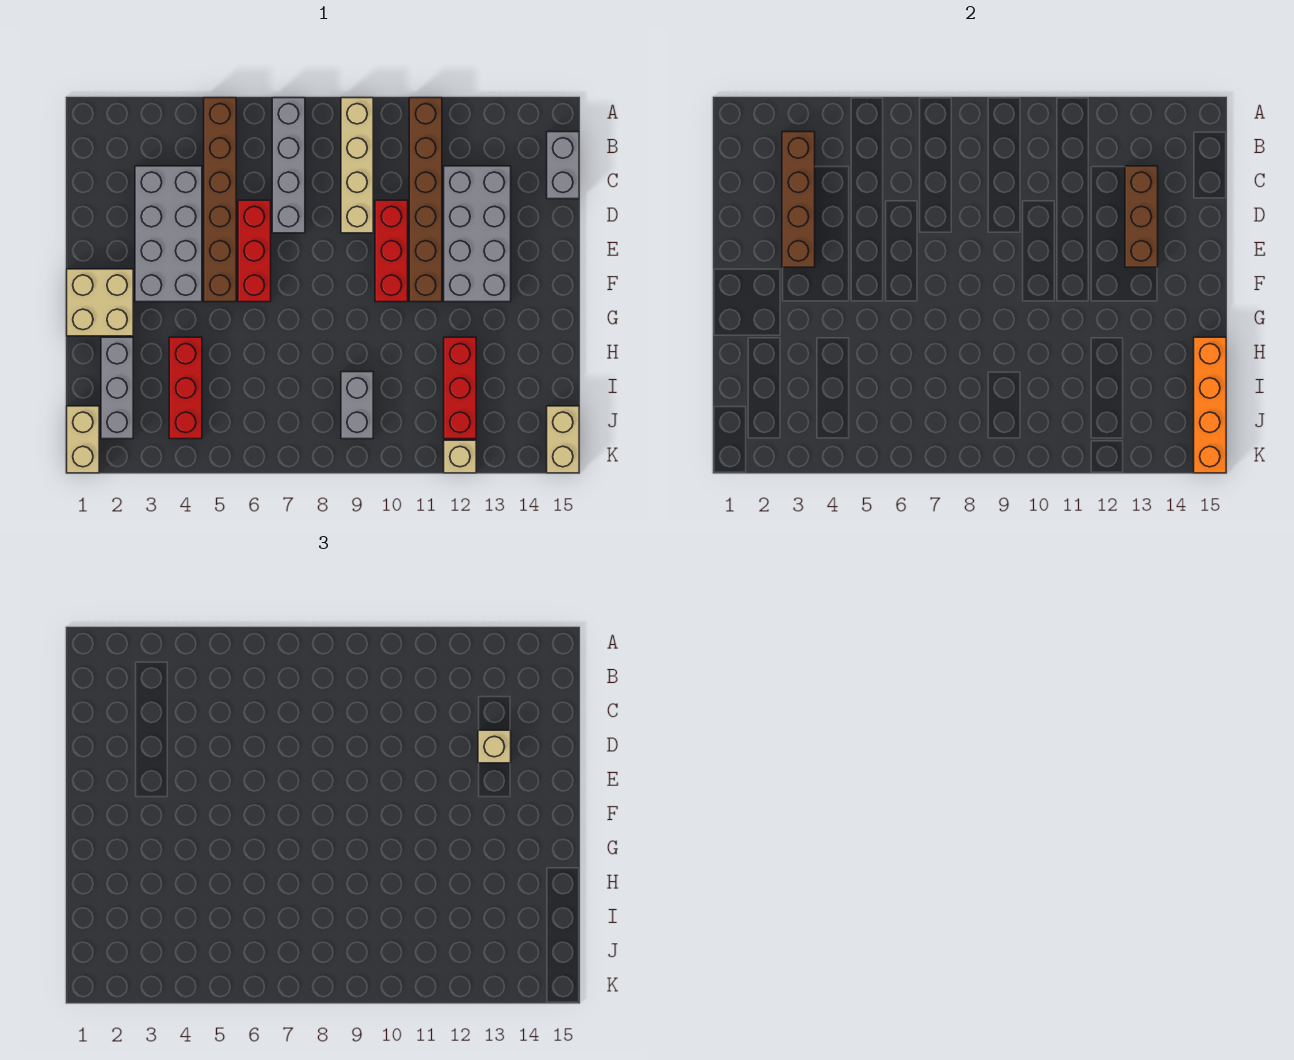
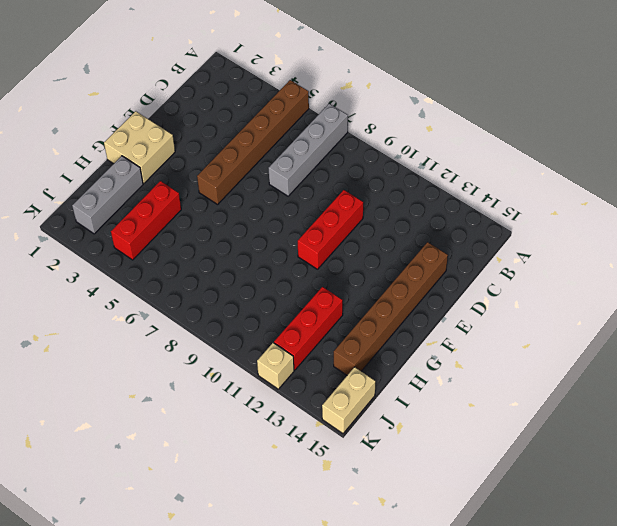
brown 1x6 brick [334,242,448,375] -> brown 1x6 brick moved to [409,98,442,302]
none -> tan 1x4 brick [341,98,373,233]
none -> grey 1x2 brick [547,132,579,199]
none -> grey 2x4 brick [135,166,202,302]

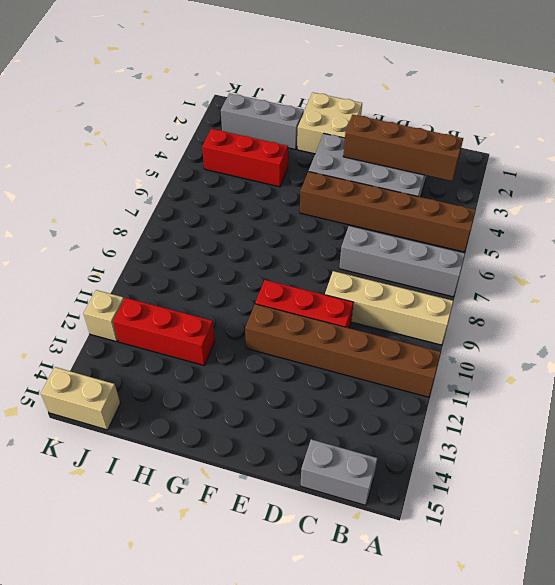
none -> grey 2x4 brick [444,166,511,302]
none -> red 1x3 brick [238,200,271,302]
none -> grey 1x2 brick [341,372,373,439]

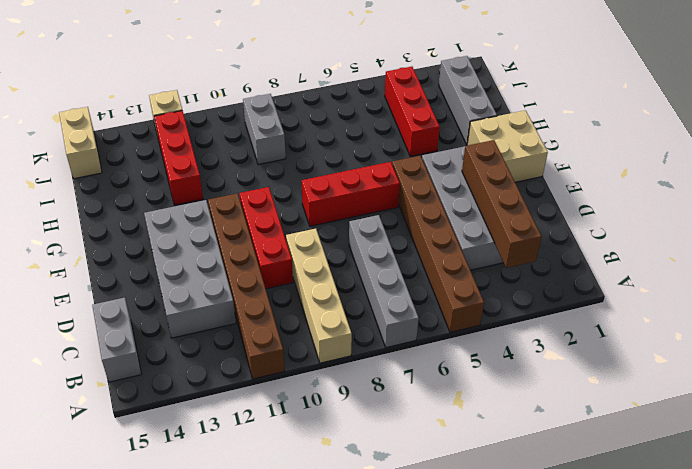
red 1x3 brick [302,162,400,226] -> red 1x3 brick turned to [238,200,271,302]
none -> tan 1x2 brick [67,406,99,473]
none -> brown 1x3 brick [1125,166,1158,267]
none -> orange 1x4 brick [1194,337,1226,473]

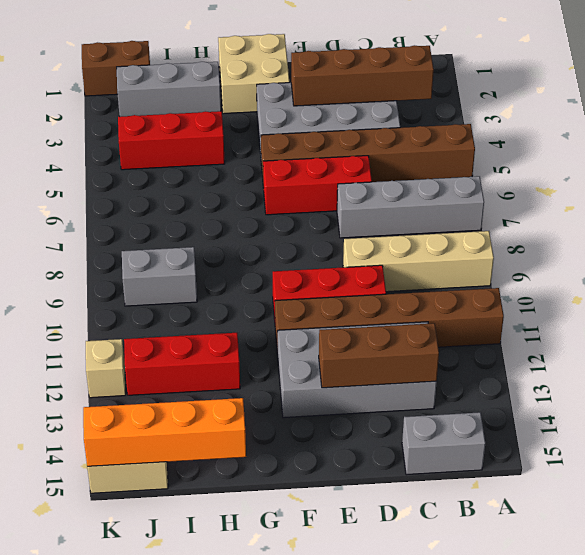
brown 1x2 brick [82,41,150,96] -> tan 1x2 brick [67,406,99,473]
none -> tan 1x1 brick [478,730,511,763]

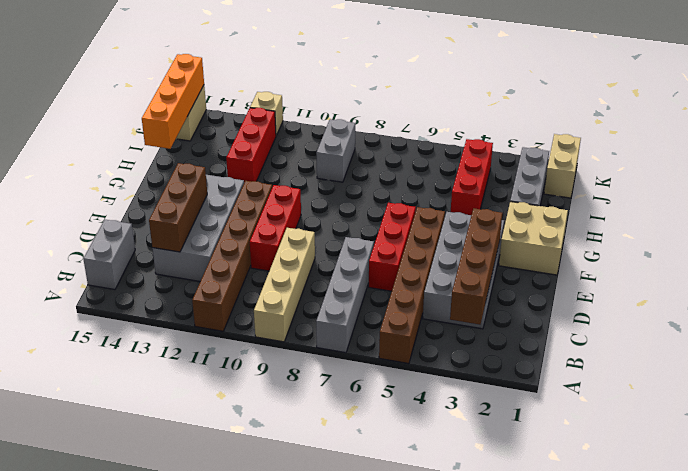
none -> tan 1x1 brick [478,730,511,763]

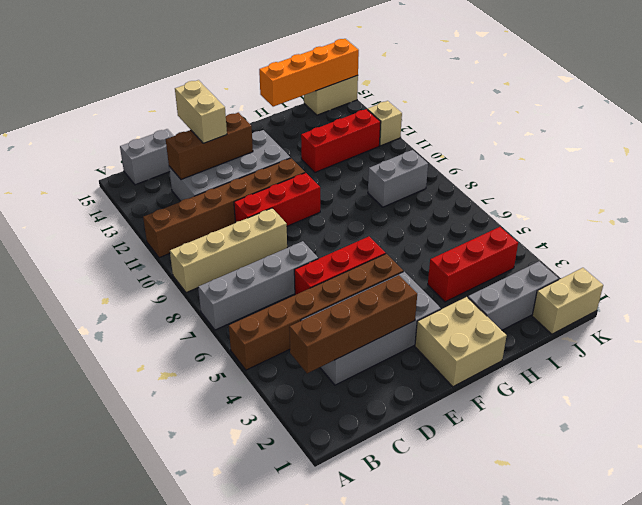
tan 1x2 brick [175,80,227,143] -> tan 1x1 brick [478,730,511,763]

